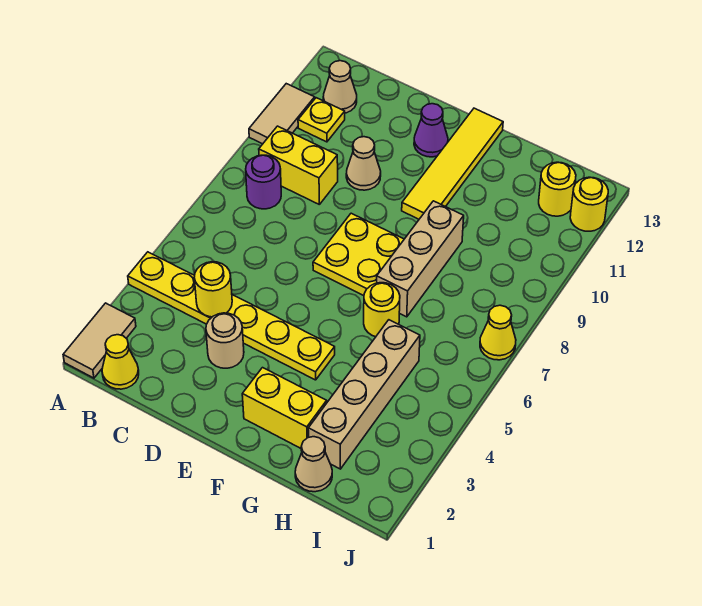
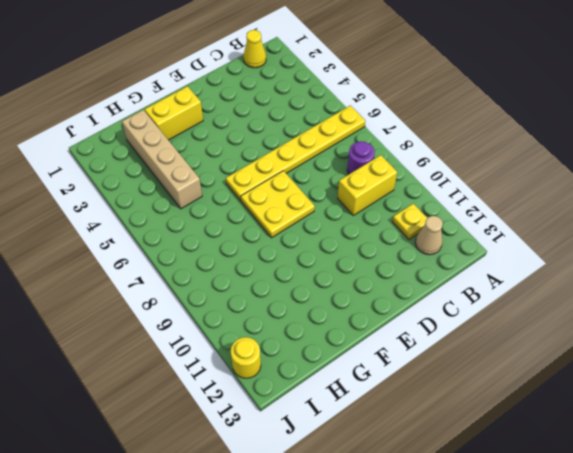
yellow 1x6 plate [226,105,365,201] -> yellow 1x6 plate moved to [128,252,335,380]
none -> tan 1x2 tile [63,303,136,378]
none -> tan 1x2 tile [249,84,315,144]
none -> tan 1x1 round brick [206,313,244,368]

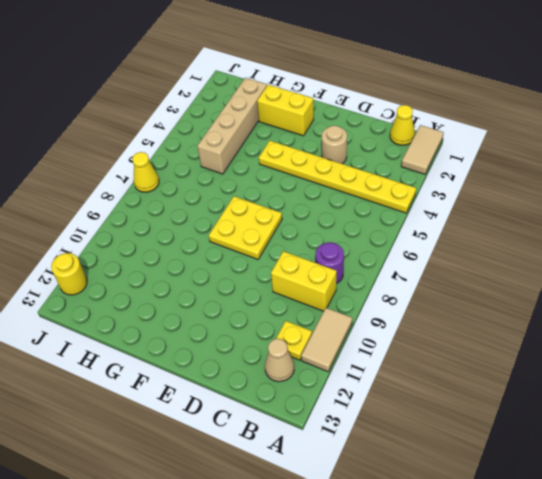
none -> tan 1x1 cone [346,137,381,190]
none -> purple 1x1 cone [414,104,448,157]
none -> yellow 1x4 tile [402,108,503,219]

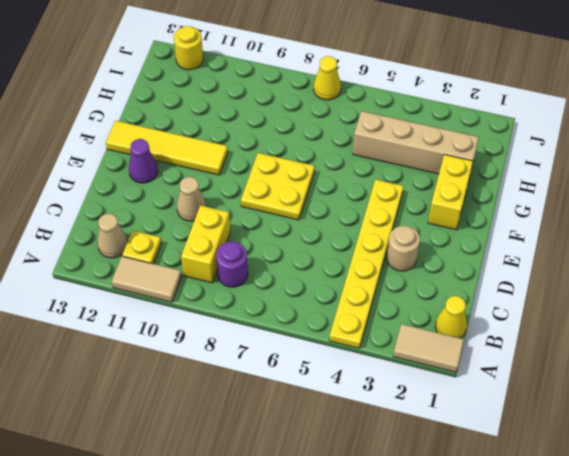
none -> yellow 1x1 round brick [364,283,400,337]
none -> tan 1x3 brick [377,201,464,317]
none -> tan 1x1 cone [295,437,332,492]

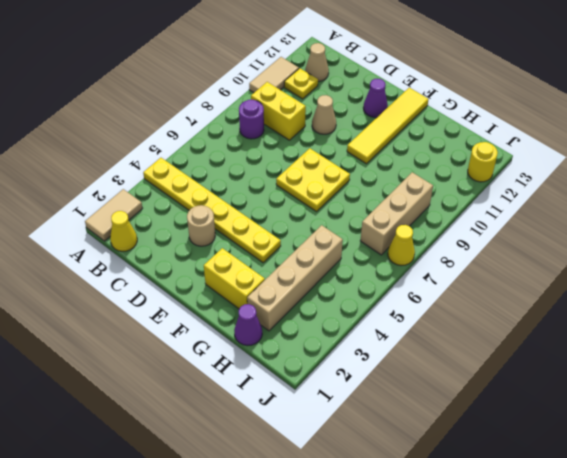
purple 1x1 cone [234,304,262,346] -> tan 1x1 cone [295,437,332,492]
tan 1x3 brick [360,172,433,255] -> tan 1x3 brick moved to [377,201,464,317]
none -> yellow 1x1 round brick [364,283,400,337]
none -> yellow 1x1 round brick [539,162,576,216]
none -> yellow 1x1 round brick [194,262,232,317]

